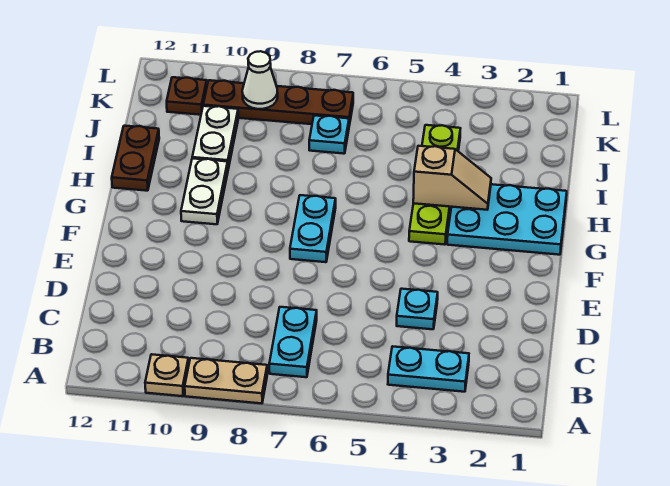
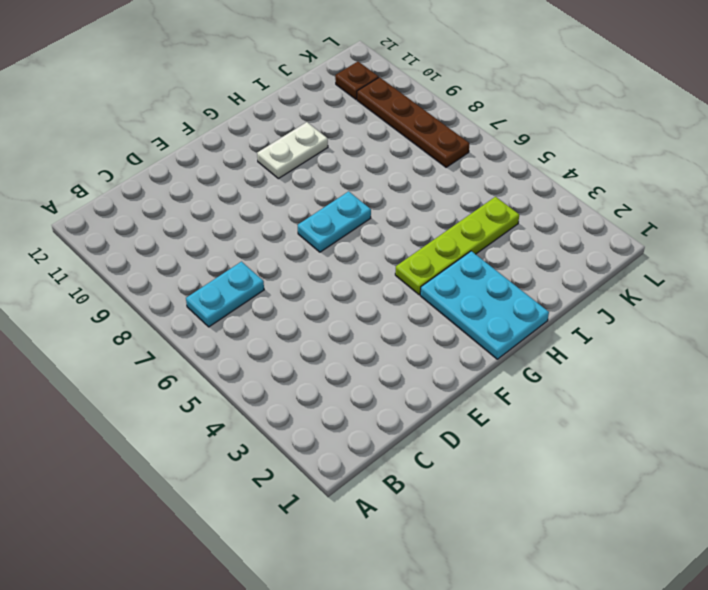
none -> tan 1x2 plate [185,358,267,403]
none -> tan 1x1 plate [145,354,189,396]
none -> cyan 1x2 plate [388,346,469,392]

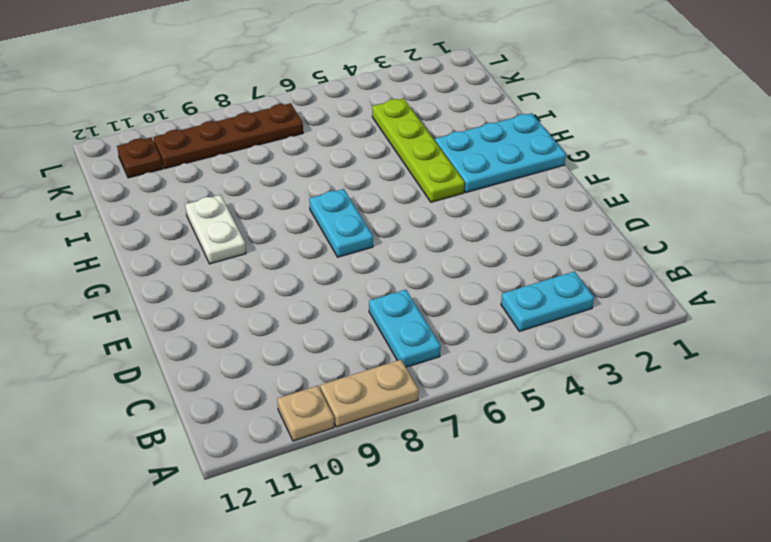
none -> cyan 1x1 plate [397,289,438,329]
none -> brown 1x2 plate [112,126,159,191]
none -> white 1x2 plate [192,106,238,169]

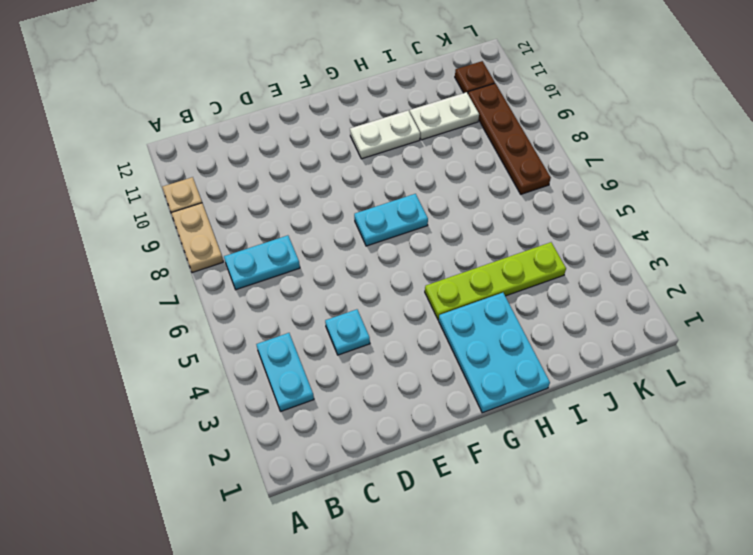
none -> brown 1x2 plate [112,126,159,191]
none -> cyan 1x1 plate [309,115,349,154]
none -> tan 1x2 slope [413,146,491,210]

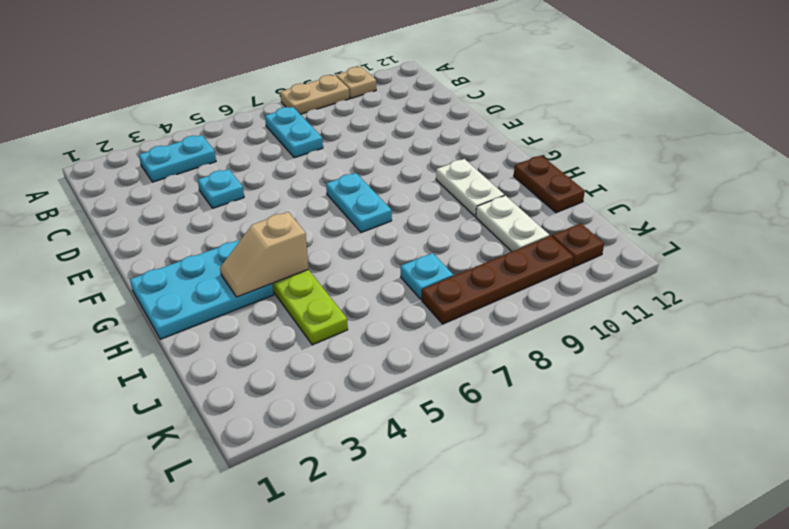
none -> white 1x1 cone [242,51,278,109]

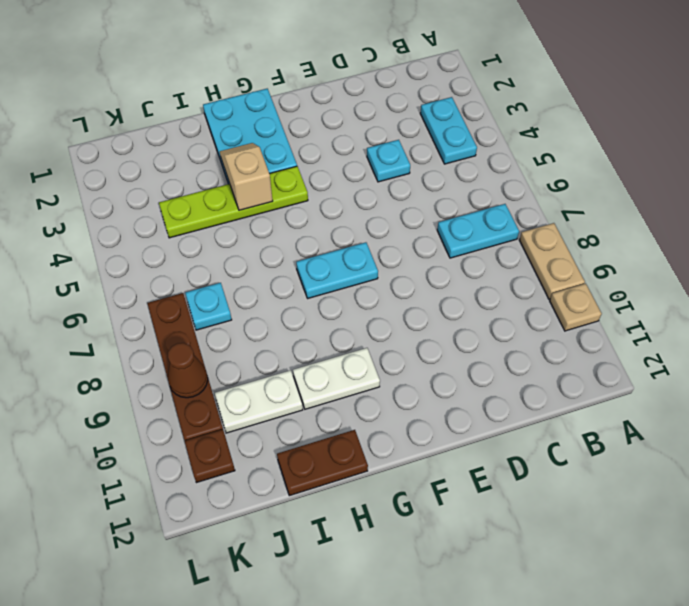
brown 1x1 cone [168,343,208,398] -> white 1x1 cone [242,51,278,109]

